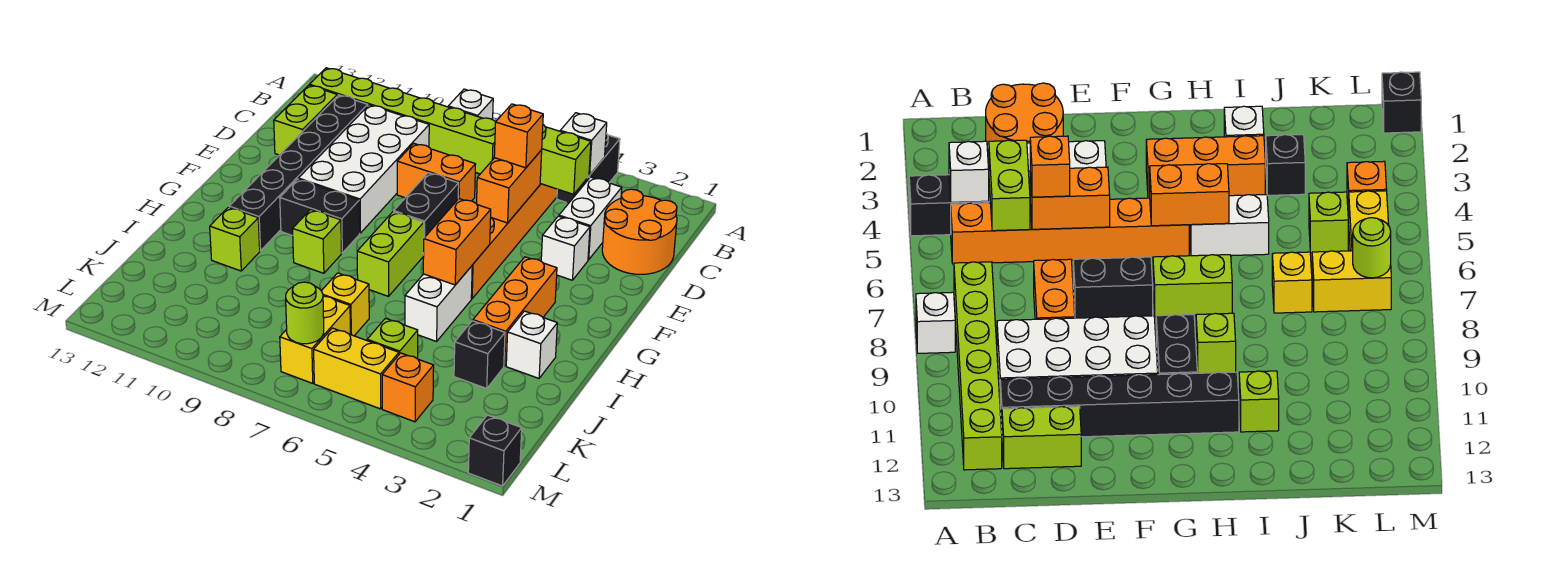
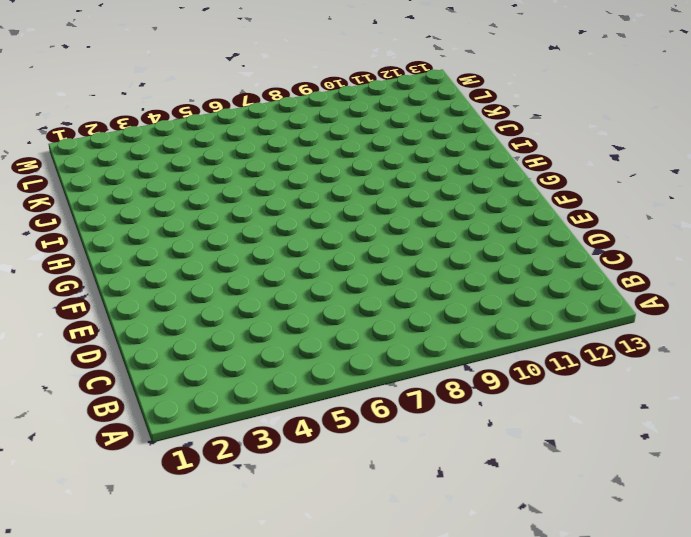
none -> black 1x2 brick [557,133,620,203]
none -> white 1x1 brick [448,89,493,120]
none -> orange 1x6 brick [471,184,557,299]
none -> lime 1x6 brick [310,68,496,174]

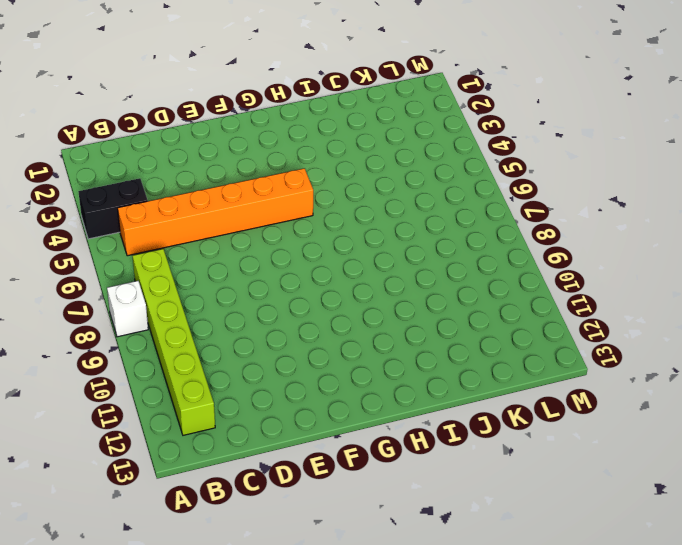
none -> orange 2x2 round brick [602,189,677,274]
none -> white 1x2 brick [559,177,622,260]
none -> white 2x4 brick [299,105,429,233]
none -> black 1x6 brick [229,95,368,251]

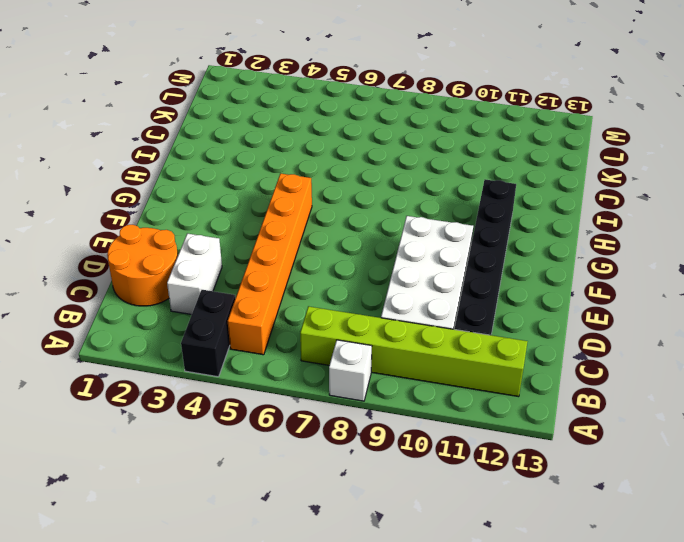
none -> lime 1x2 brick [274,85,337,155]
none -> orange 1x2 brick [397,144,476,201]
none -> white 1x1 brick [541,216,590,280]
none -> black 1x2 brick [394,173,459,255]

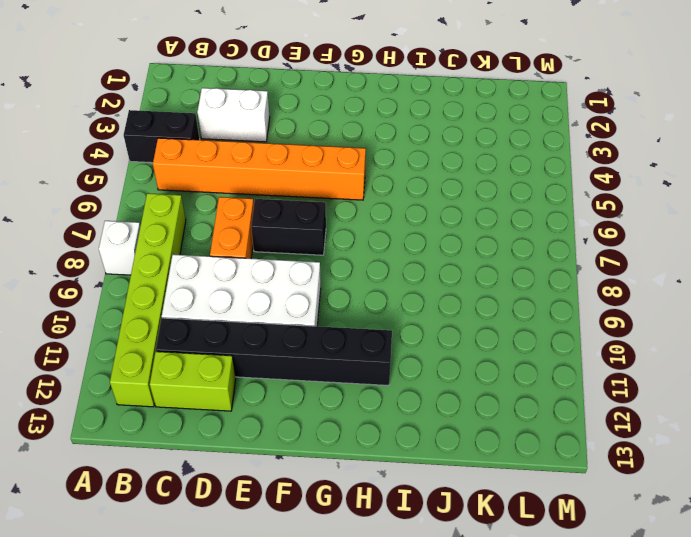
none -> orange 2x2 round brick [602,189,677,274]
none -> white 1x1 brick [541,216,590,280]
none -> orange 1x3 brick [473,257,557,366]
none -> lime 1x2 brick [357,212,424,296]

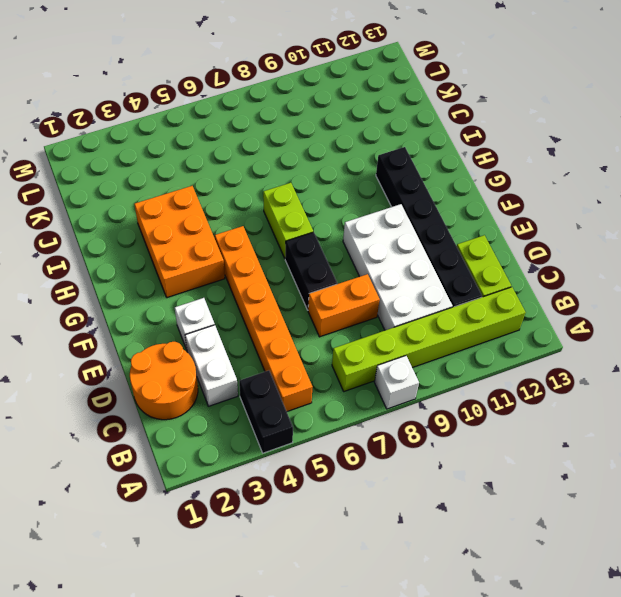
orange 2x3 brick [134,186,225,298] -> orange 1x3 brick [473,257,557,366]
none -> black 1x2 brick [280,179,360,253]
none -> white 1x2 brick [405,266,472,341]
none -> lime 1x1 brick [293,209,341,273]
none -> white 1x1 brick [506,311,557,378]

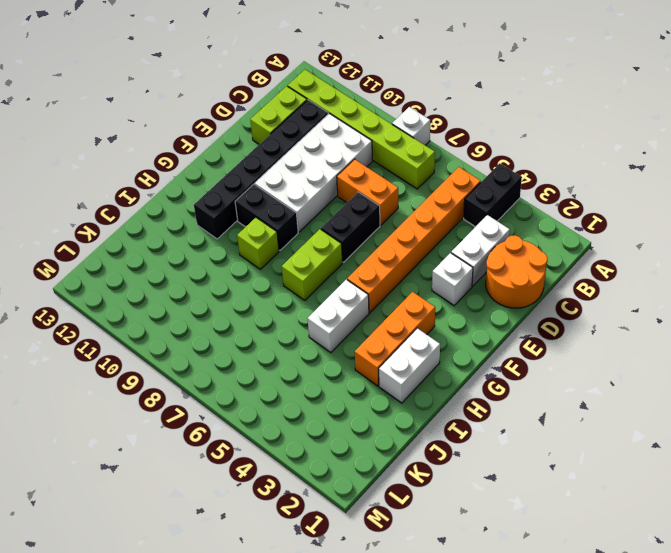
white 1x2 brick [379,328,440,403] -> white 1x1 brick [506,311,557,378]
none -> lime 1x1 brick [210,207,260,271]
none -> black 1x1 brick [454,321,505,388]
none -> yellow 1x1 brick [322,273,369,336]
none -> lime 1x1 brick [367,318,418,359]

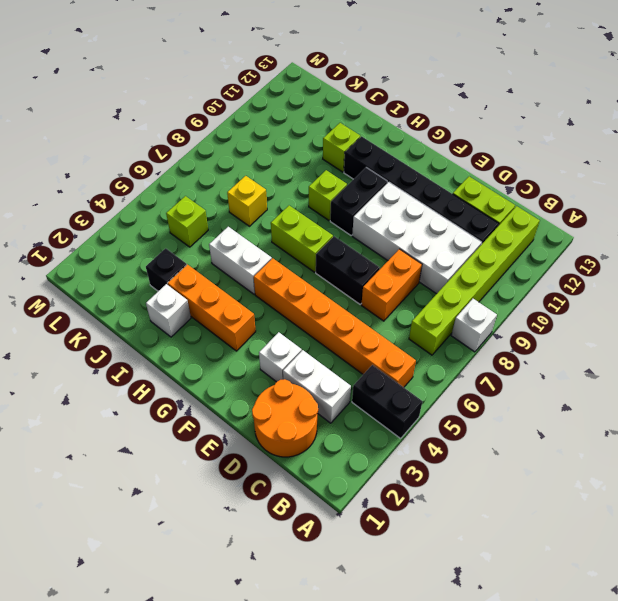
none -> yellow 1x2 brick [280,296,350,383]
none -> orange 1x1 brick [382,353,434,422]
none -> yellow 1x2 brick [314,328,399,409]
none -> black 1x1 brick [468,415,522,486]

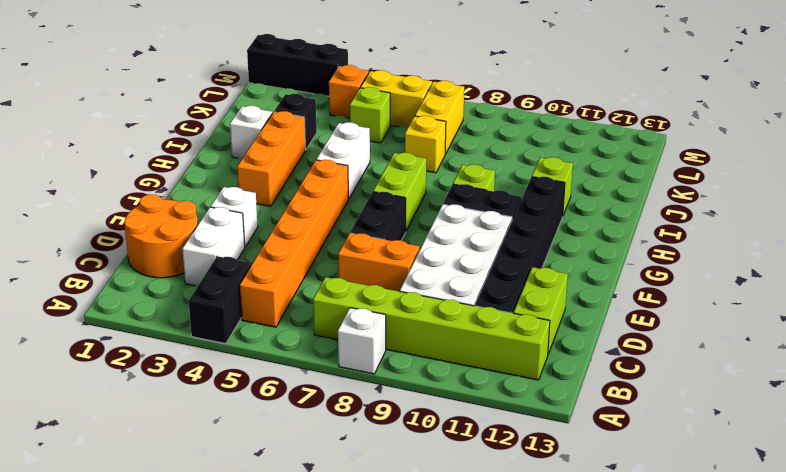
black 1x3 brick [247,34,348,96] -> black 1x1 brick [468,415,522,486]
none -> white 1x1 brick [560,113,607,175]
none -> lime 1x2 brick [540,125,591,194]
none -> orange 1x2 brick [477,150,542,223]
none -> orange 1x2 brick [423,199,491,285]

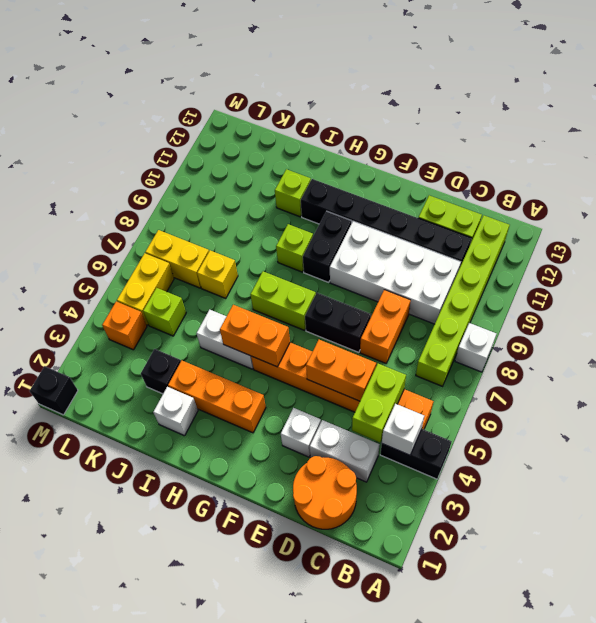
none -> lime 1x1 round brick [286,282,324,344]
none -> orange 1x1 brick [494,104,543,168]

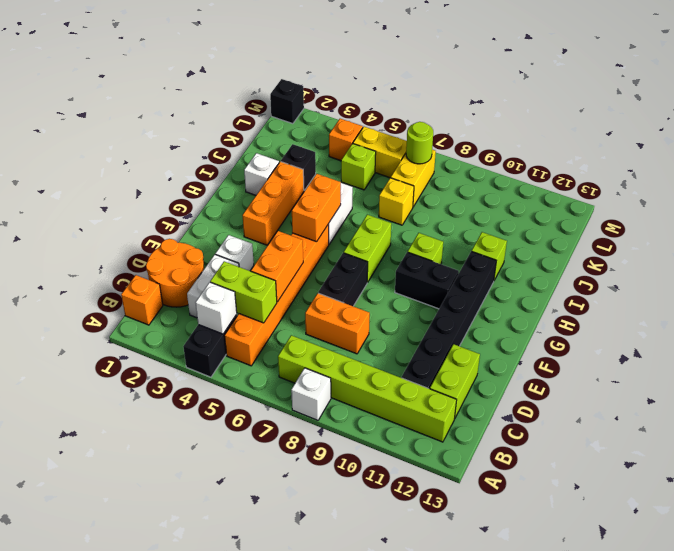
orange 1x1 brick [121,275,163,325] -> orange 1x1 brick moved to [494,104,543,168]
none -> white 2x4 brick [299,105,429,233]

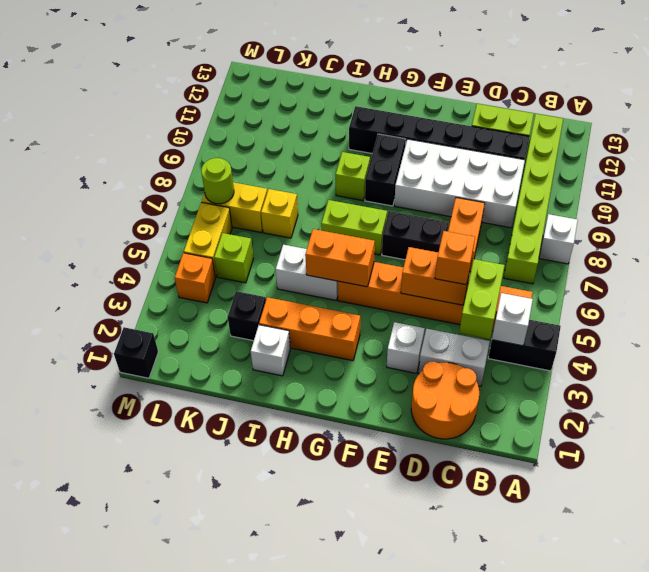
none -> lime 1x1 brick [210,207,260,271]

